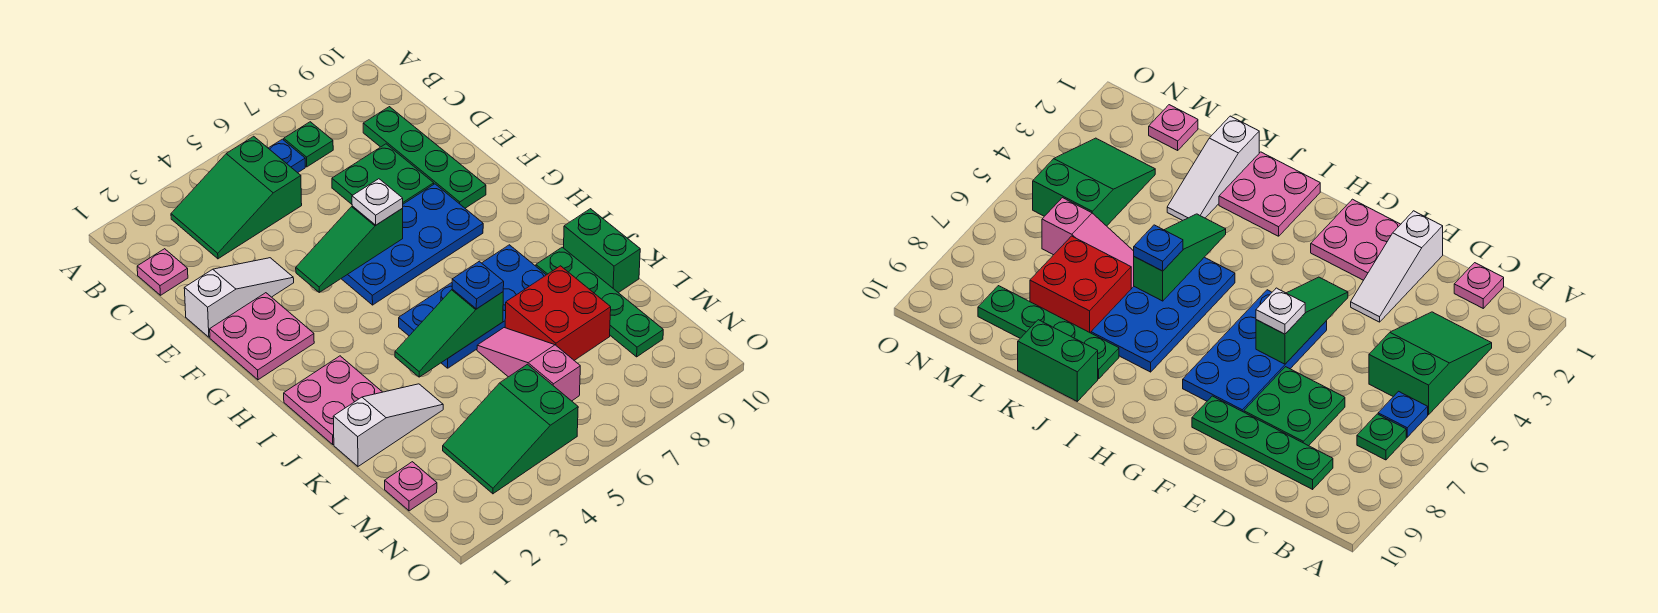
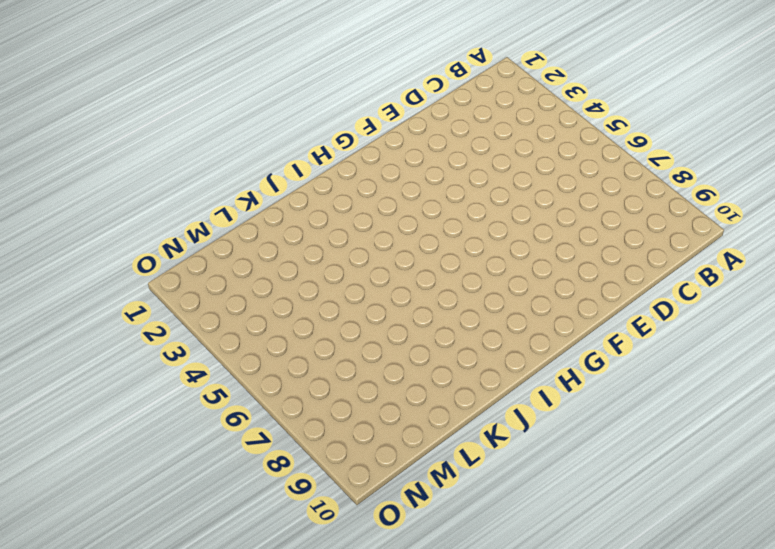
none -> green 2x3 slope [171,136,302,259]
none -> blue 1x1 plate [268,139,305,173]
none -> green 1x1 plate [284,122,333,167]

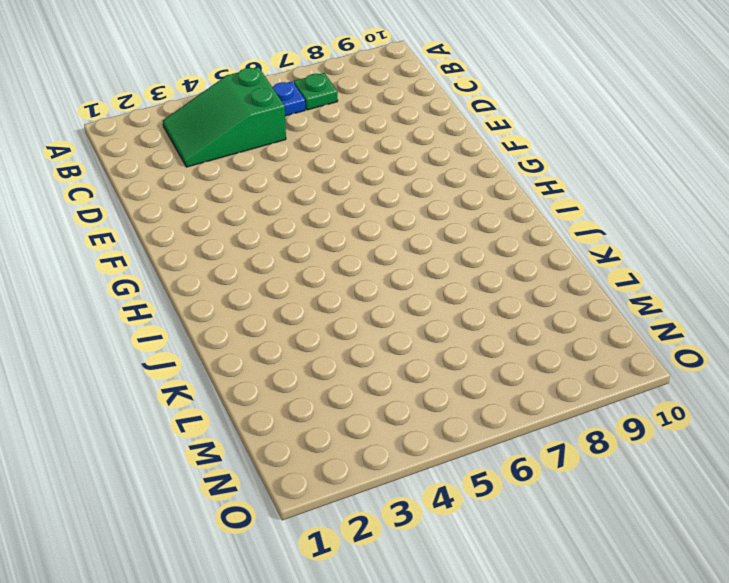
none -> pink 1x1 plate [137,249,188,295]
none -> green 1x4 plate [363,107,486,208]
none -> green 2x2 plate [332,144,434,204]

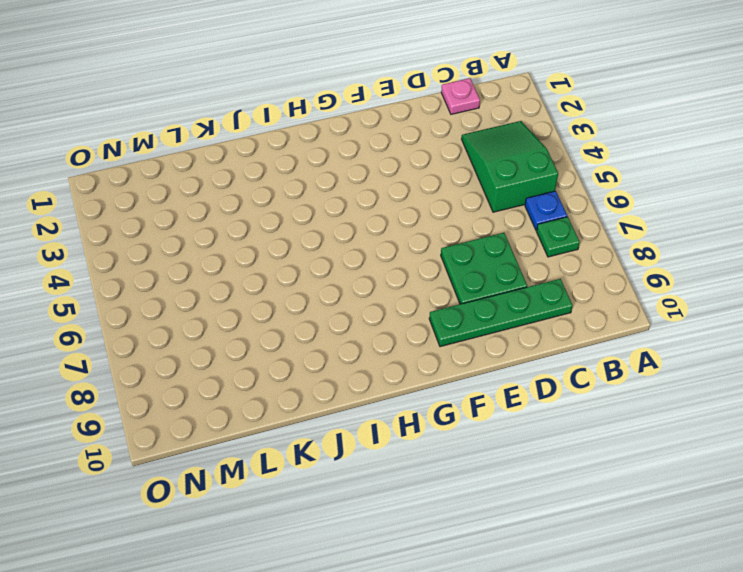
none -> white 1x3 slope [184,258,294,337]
none -> pink 2x2 plate [210,293,314,380]
none -> blue 2x4 plate [341,184,483,305]

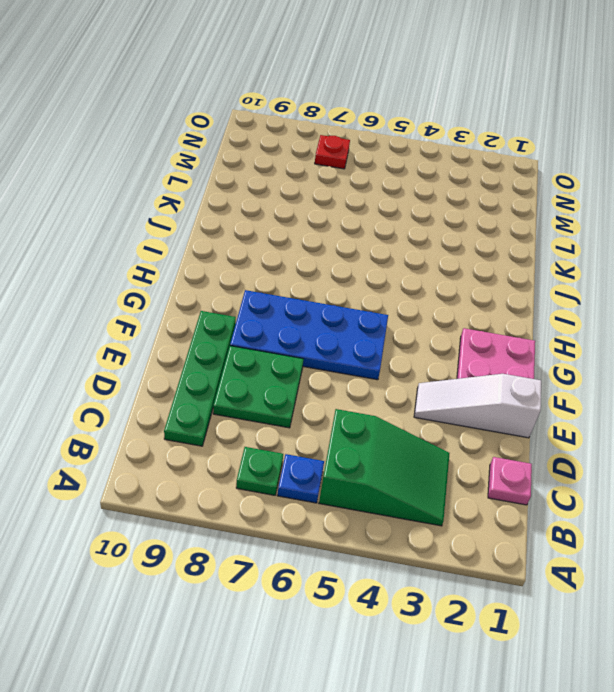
red 1x1 plate [315,135,350,169] -> none
none -> pink 2x2 plate [284,356,382,444]
none -> blue 2x4 plate [399,245,546,368]
none -> green 1x4 plate [536,247,663,357]

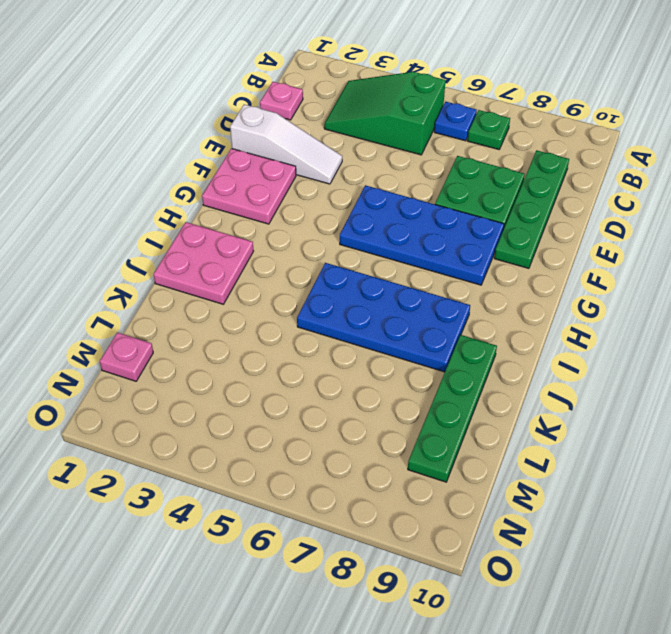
none -> green 1x2 brick [564,209,640,293]
none -> white 1x3 slope [333,384,443,466]
none -> pink 1x3 slope [477,328,580,401]

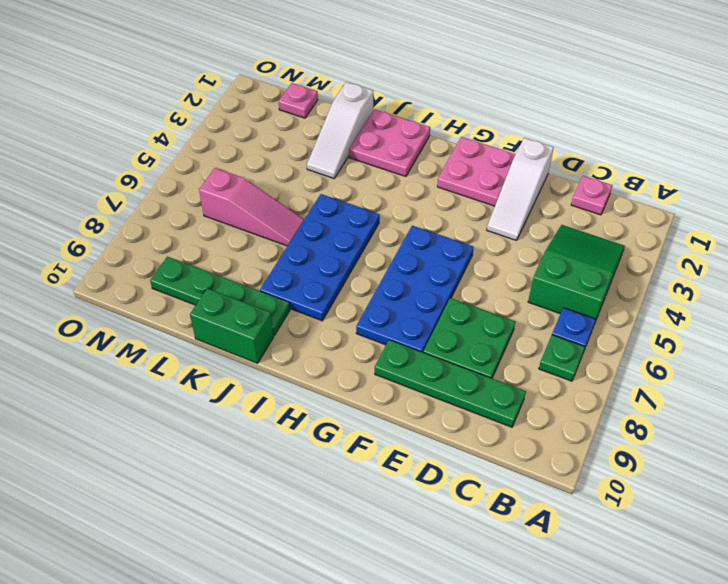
none -> red 2x2 brick [505,266,611,361]
none -> green 2x3 slope [443,364,578,494]
none -> green 1x3 slope [296,206,403,292]

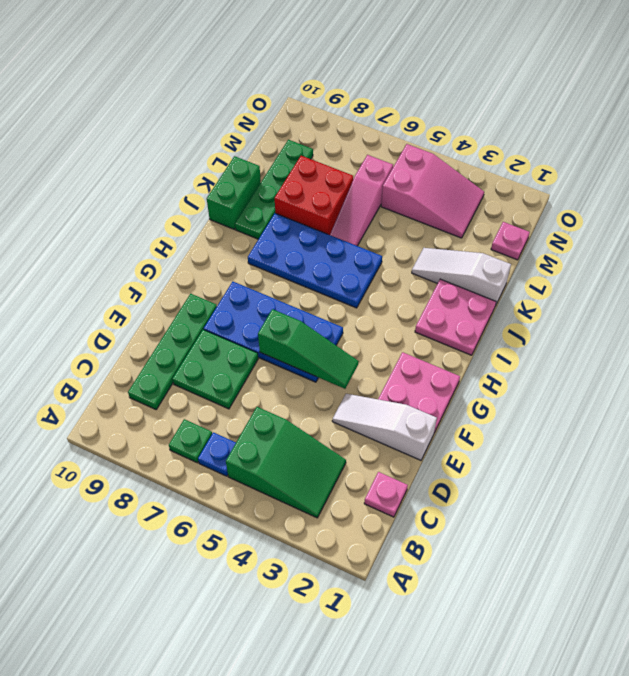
pink 2x3 slope [381,144,484,238] -> green 2x3 slope [443,364,578,494]
none -> green 1x3 slope [395,289,503,377]
none -> white 1x1 plate [352,179,403,225]
none -> blue 1x1 plate [452,261,504,309]

